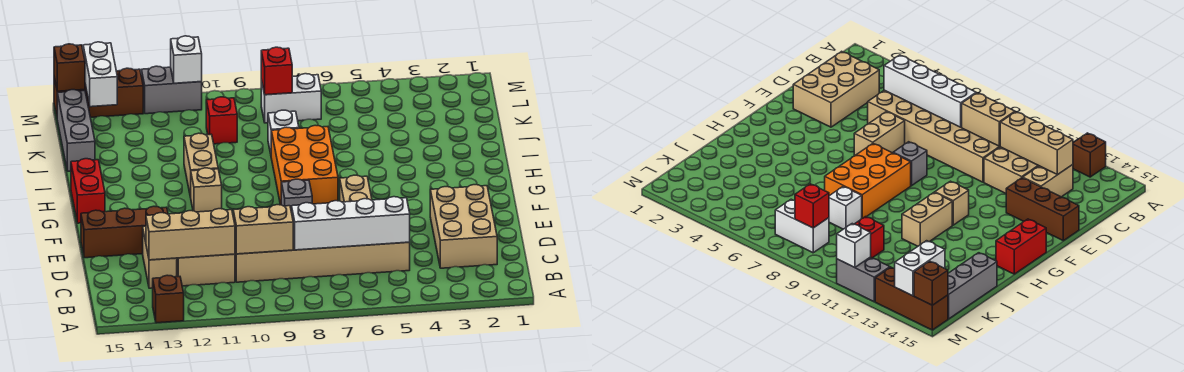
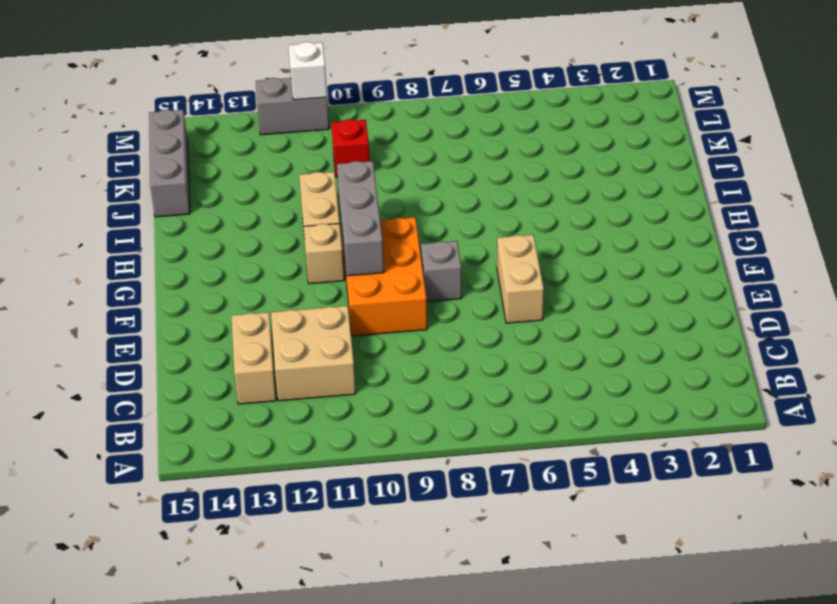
orange 2x3 brick [342,217,427,336] -> orange 2x3 brick moved to [271,125,338,205]
grey 1x3 brick [337,161,384,276] -> none
none -> brown 1x1 brick [153,275,184,323]
none -> tan 2x3 brick [430,185,497,268]
none -> tan 2x6 brick [235,242,410,282]

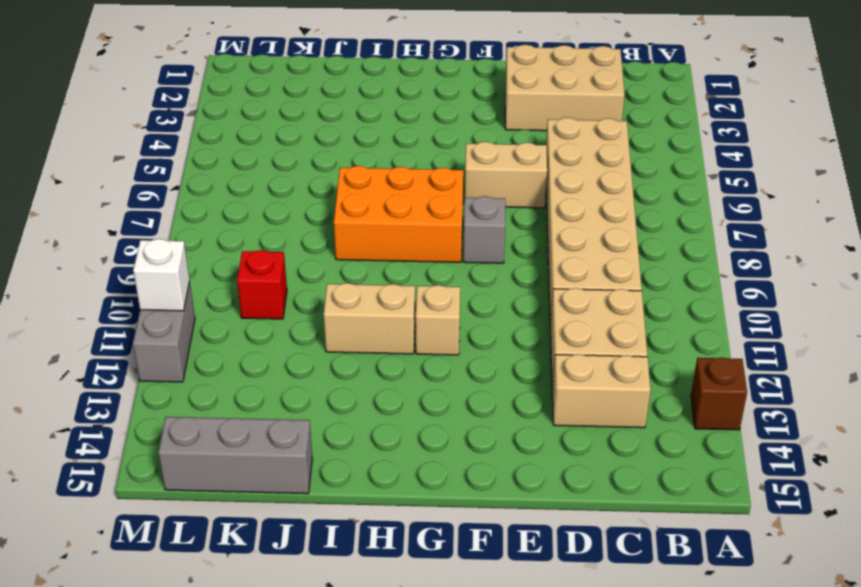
none -> brown 1x3 brick [81,206,168,258]
none -> red 1x2 brick [71,159,105,223]
none -> white 1x1 brick [268,110,299,154]

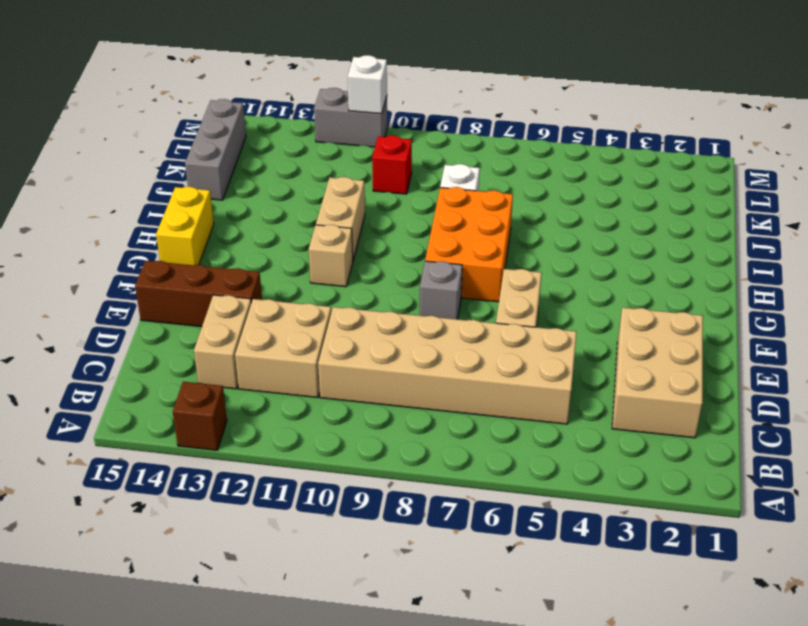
yellow 1x2 brick [156,187,214,265] -> red 1x2 brick [71,159,105,223]
none -> white 1x2 brick [261,74,321,123]
none -> brown 1x3 brick [54,68,143,117]
none -> white 1x4 brick [292,197,410,250]

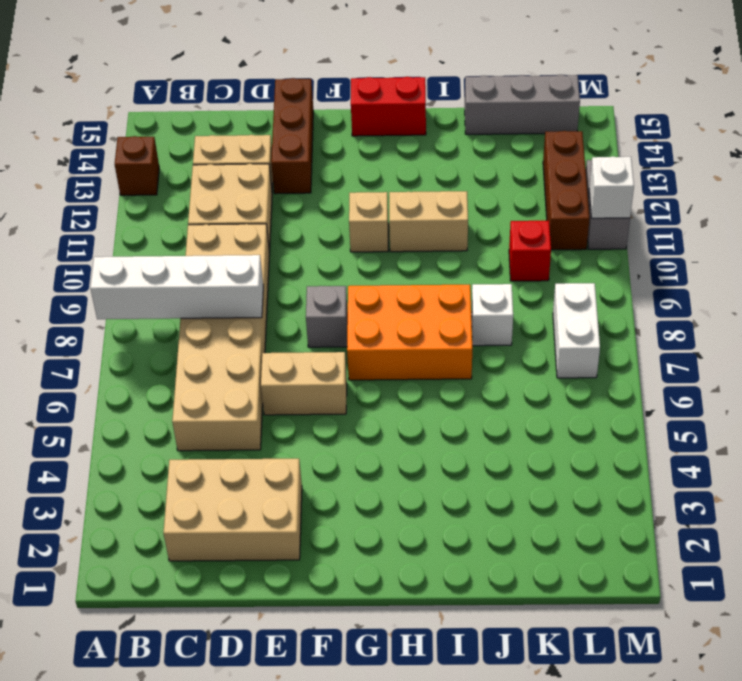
white 1x4 brick [90,255,263,319] -> white 1x4 brick turned to [292,197,410,250]
brown 1x3 brick [543,131,590,250] -> brown 1x3 brick moved to [54,68,143,117]
none -> tan 1x2 brick [233,205,293,254]
none -> tan 1x3 brick [146,209,235,260]
none -> red 1x1 brick [261,47,292,95]

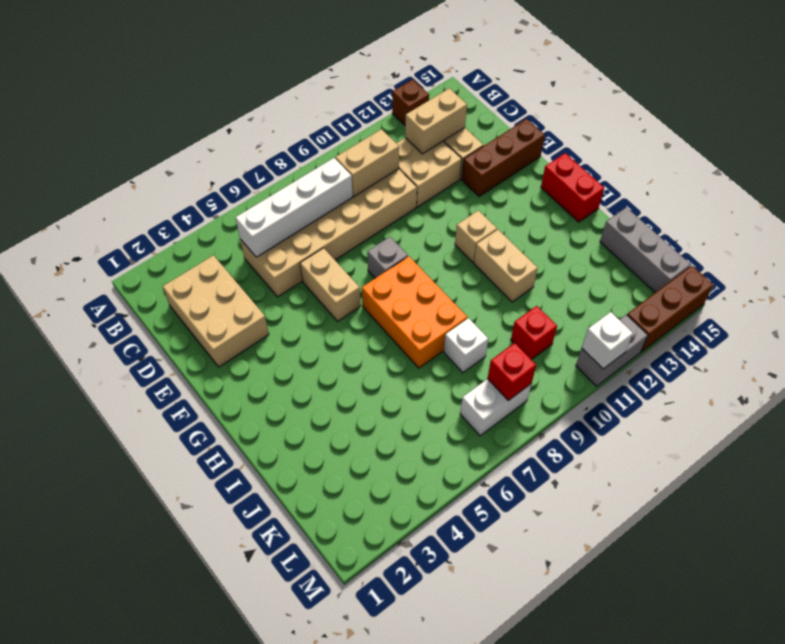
tan 1x2 brick [405,88,467,154] -> tan 1x3 brick [146,209,235,260]
none -> white 1x2 brick [83,42,117,107]
none -> brown 1x1 brick [54,44,85,91]

